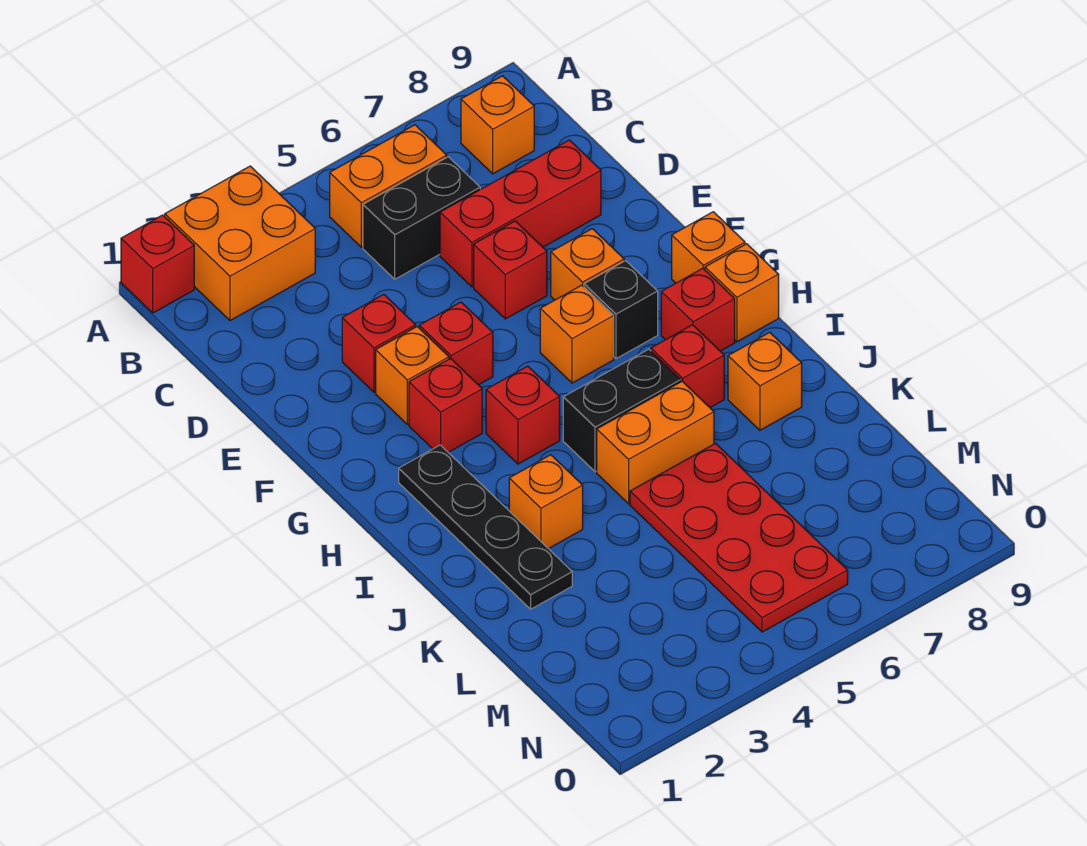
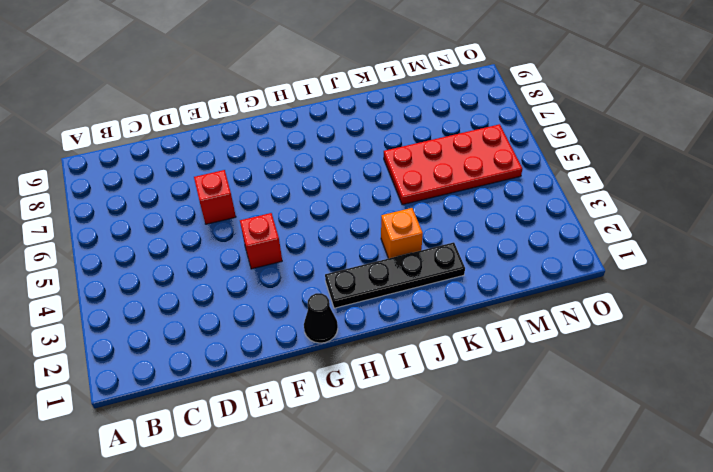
black 1x1 cone [304,293,338,343] -> none
none -> red 1x1 brick [121,215,194,313]
none -> orange 2x2 brick [165,166,315,321]
none -> orange 1x2 brick [330,125,447,247]

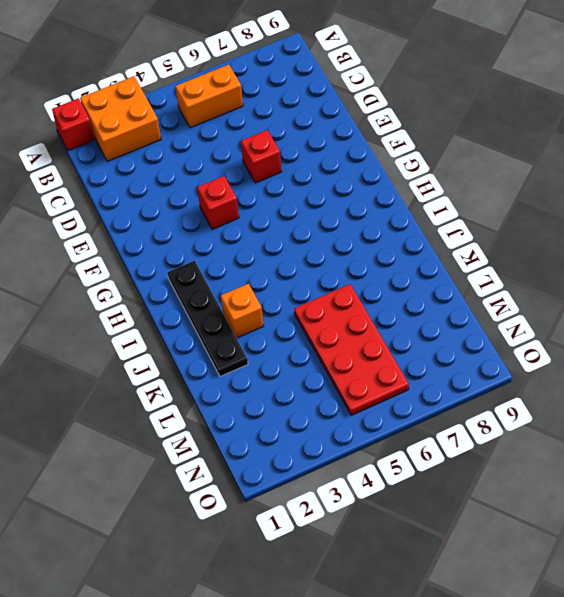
none -> orange 1x1 brick [461,76,534,174]
none -> black 1x2 brick [363,157,480,279]
none -> red 1x3 brick [440,140,601,287]

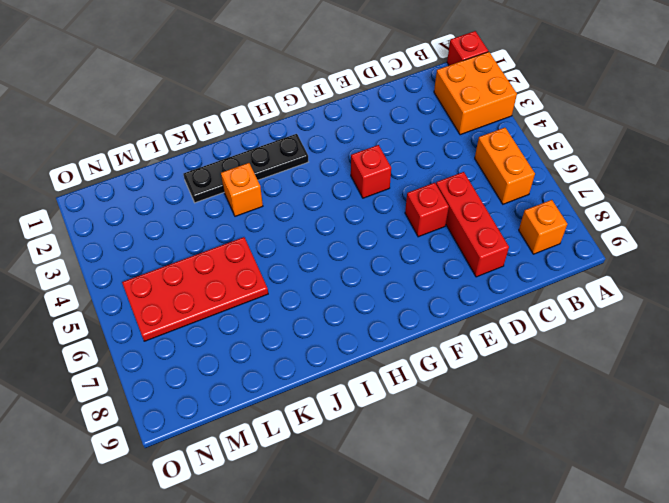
none -> black 1x2 brick [363,157,480,279]
none -> red 1x1 brick [342,294,416,392]
none -> orange 1x1 brick [376,327,449,424]

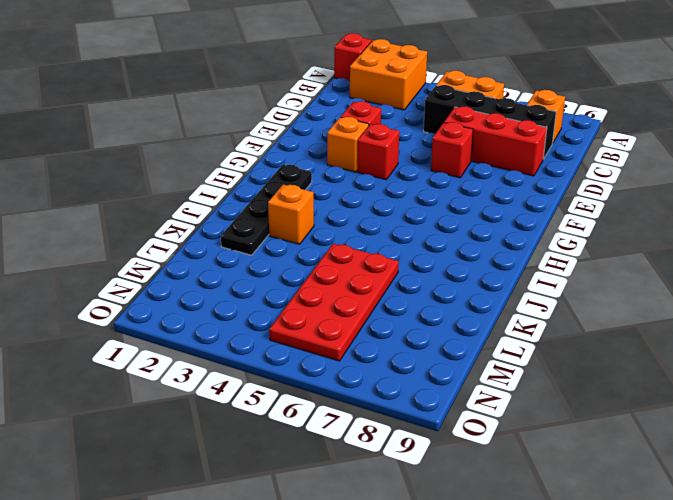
black 1x4 brick [424,85,556,159] -> black 1x2 brick [363,157,480,279]
none -> orange 1x1 brick [551,229,624,300]
none -> red 1x1 brick [409,359,482,452]
none -> orange 1x1 brick [540,285,614,383]

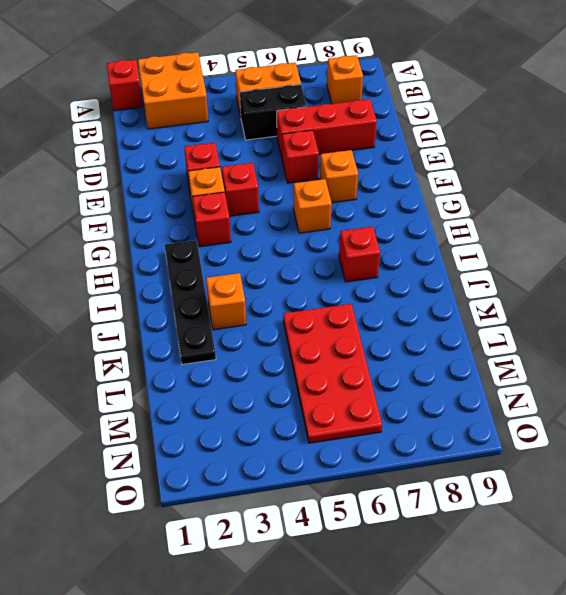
none -> black 1x1 brick [584,261,658,359]
none -> orange 1x1 brick [672,212,745,283]
none -> red 1x1 brick [486,366,560,464]

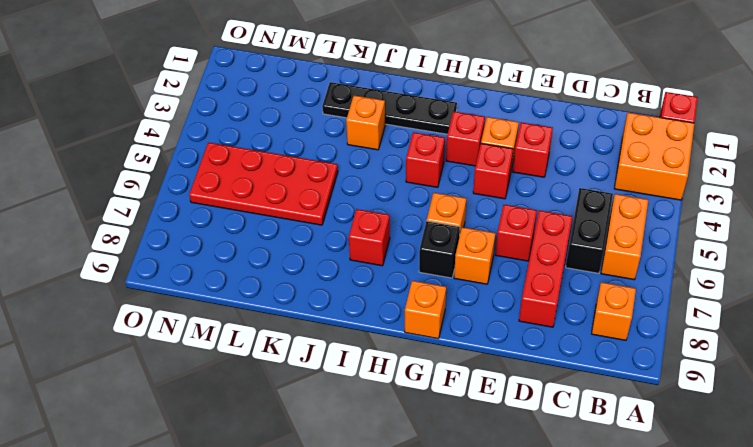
none -> red 1x1 brick [661,268,735,351]
none -> orange 1x1 brick [705,244,779,342]
none -> black 1x2 brick [563,349,681,472]

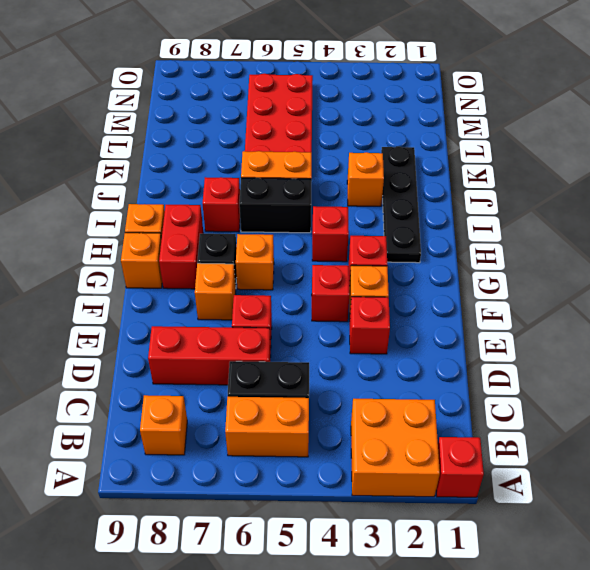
red 1x2 brick [159,205,203,289] -> red 1x1 brick [661,268,735,351]
none -> orange 1x1 brick [728,332,802,430]

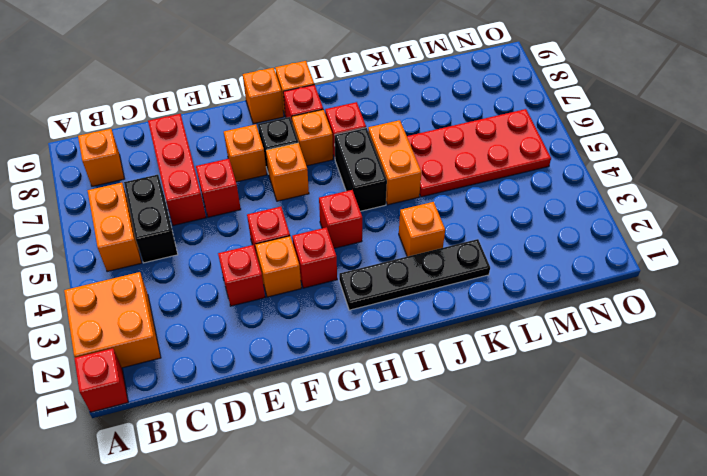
orange 1x1 brick [292,110,333,166] -> orange 1x1 brick moved to [728,332,802,430]

